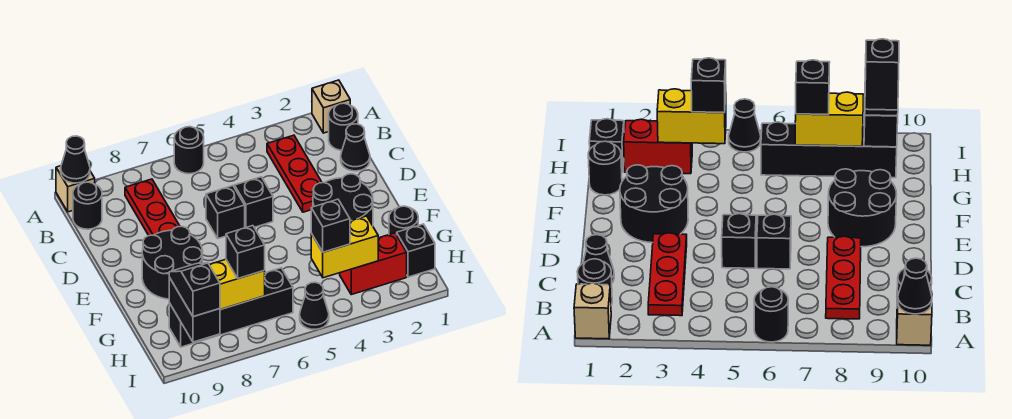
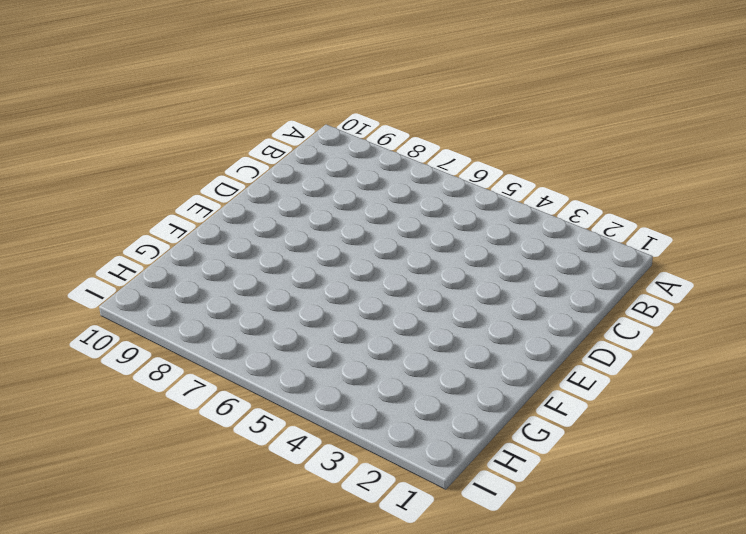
none -> tan 1x1 brick [312,80,350,133]
none -> black 1x1 round brick [174,127,204,174]
none -> tan 1x1 brick [56,166,95,212]

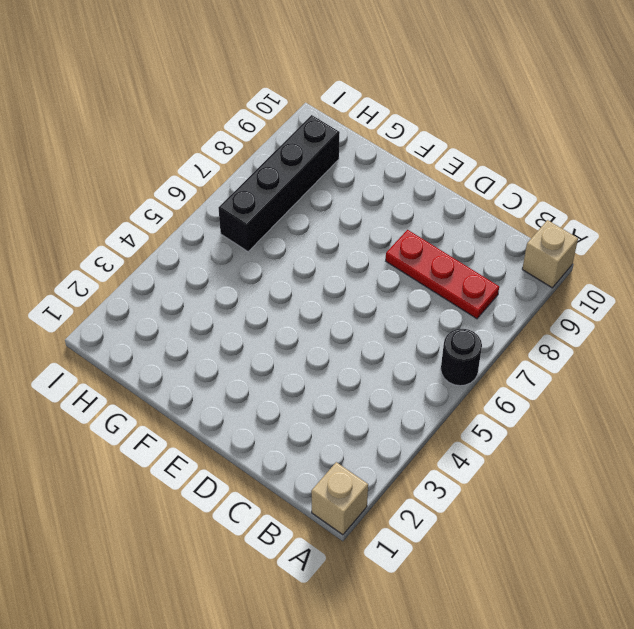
none -> black 1x1 round brick [329,103,358,150]
none -> red 1x3 plate [267,135,322,212]
none -> black 1x1 round brick [73,182,102,229]

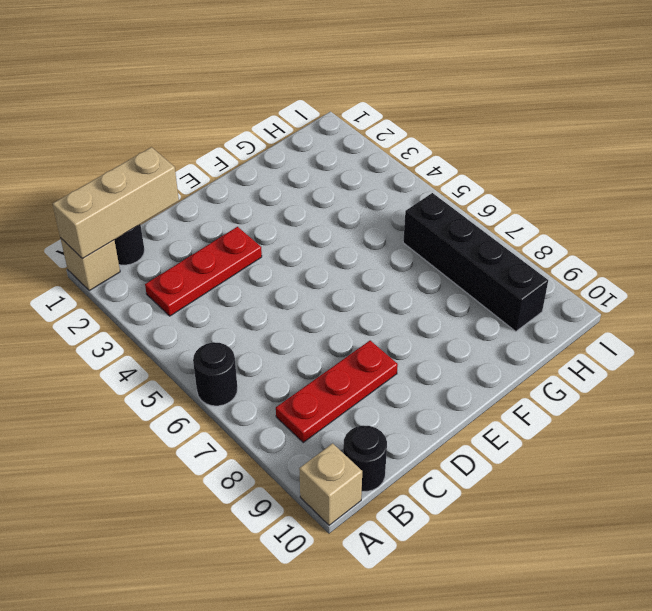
tan 1x3 brick [53,147,179,258] -> none
none -> black 1x1 cone [341,124,370,171]
none -> black 1x1 brick [234,177,273,228]
none -> black 1x1 brick [206,186,245,238]

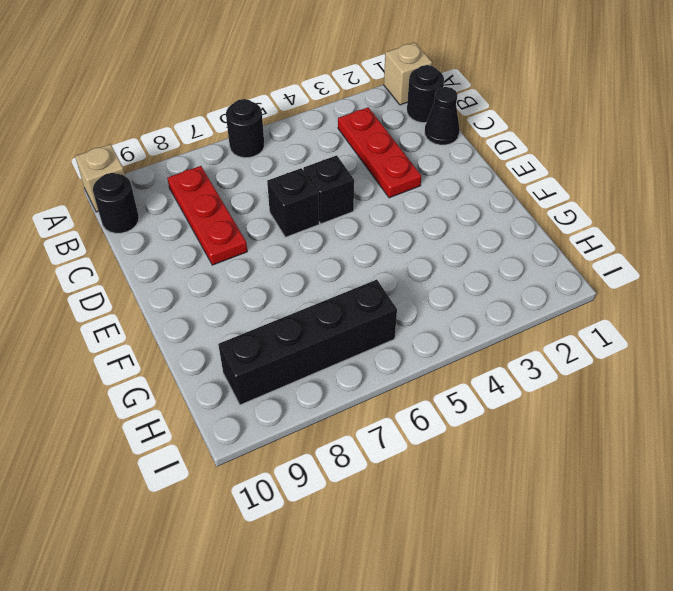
none -> black 2x2 round brick [313,174,373,226]
none -> black 2x2 round brick [142,226,203,299]
none -> black 1x1 round brick [389,206,418,235]

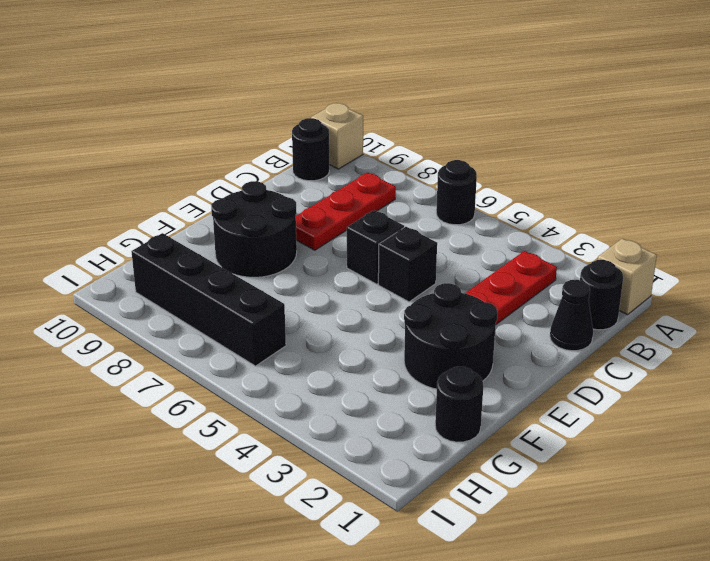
none -> black 1x1 brick [397,224,435,277]
none -> red 1x2 brick [340,233,407,295]
none -> black 1x1 cone [300,282,329,329]

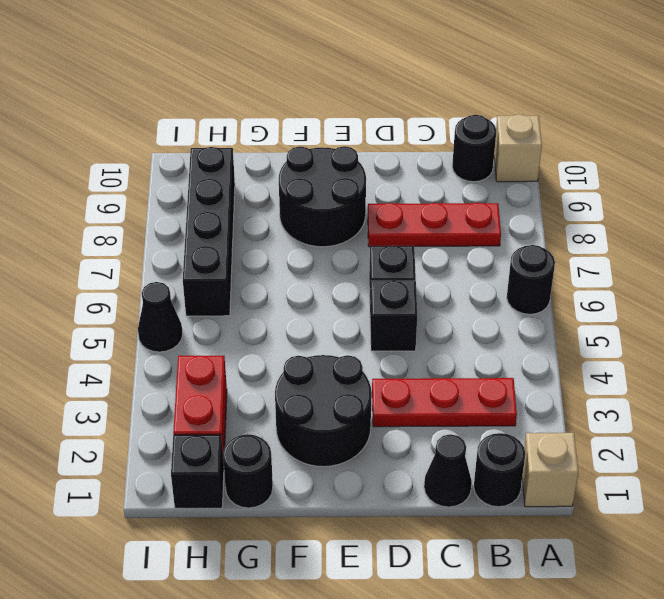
none -> black 1x1 cone [61,136,90,183]
none -> yellow 1x2 brick [311,216,378,278]
none -> yellow 1x2 brick [209,259,265,310]

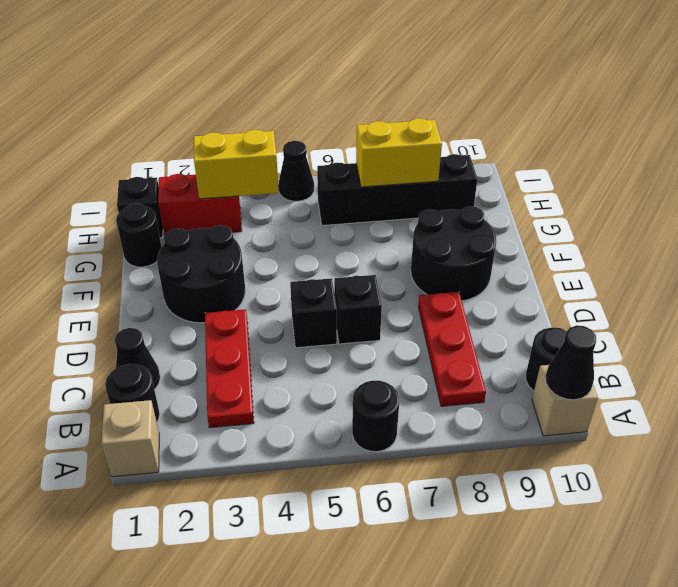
none -> black 1x2 brick [169,278,220,342]
none -> black 1x1 brick [311,199,350,252]
none -> black 1x1 brick [226,226,265,278]

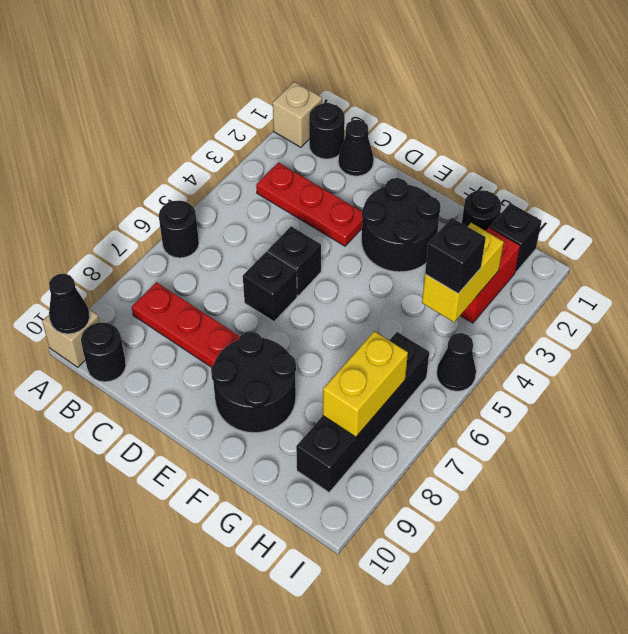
none -> black 1x2 brick [169,278,220,342]
none -> black 1x1 brick [226,226,265,278]
none -> black 1x2 slope [169,263,220,317]

